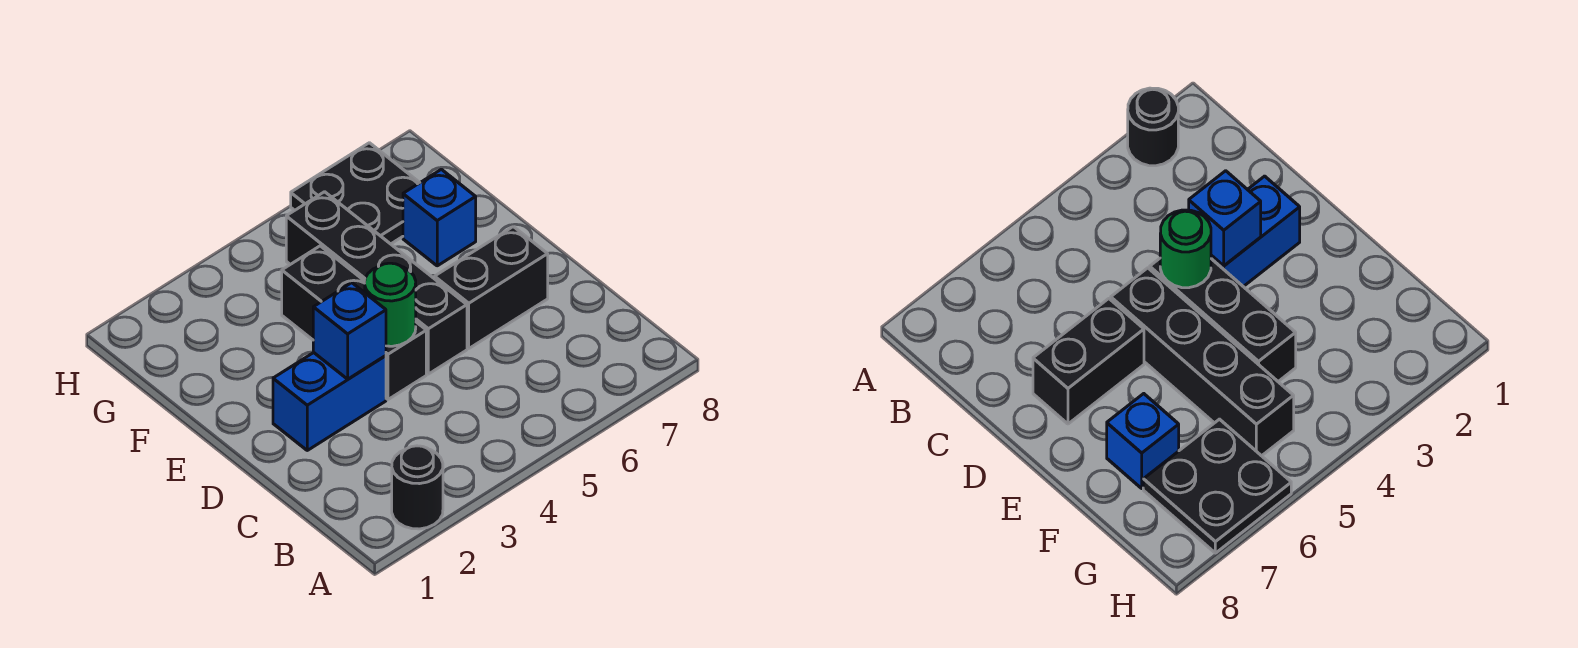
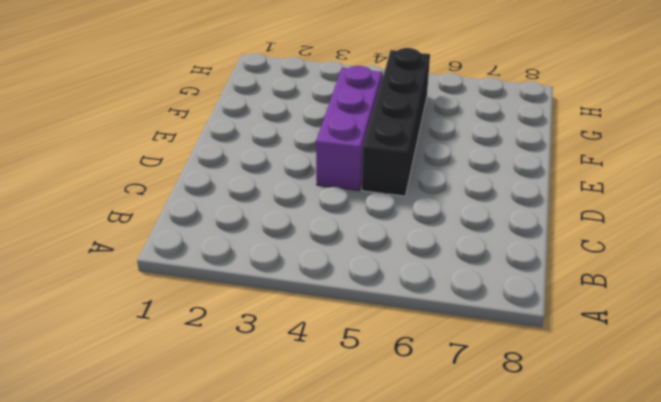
purple 1x3 brick [316,66,382,190] -> black 1x3 brick [282,246,426,399]
none -> black 1x1 round brick [392,446,443,529]
none -> blue 1x2 brick [273,353,386,450]

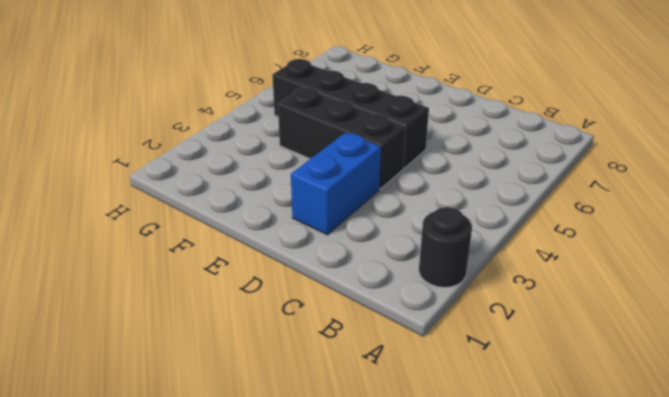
none -> black 1x2 brick [435,227,548,348]
none -> blue 1x1 brick [403,169,476,266]

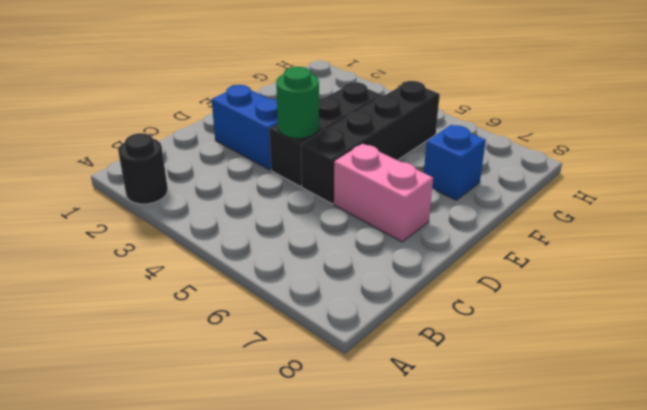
pink 1x2 brick [334,144,433,242] -> black 1x2 brick [435,227,548,348]
none -> black 2x2 plate [291,143,420,244]
none -> blue 1x1 brick [313,283,386,379]

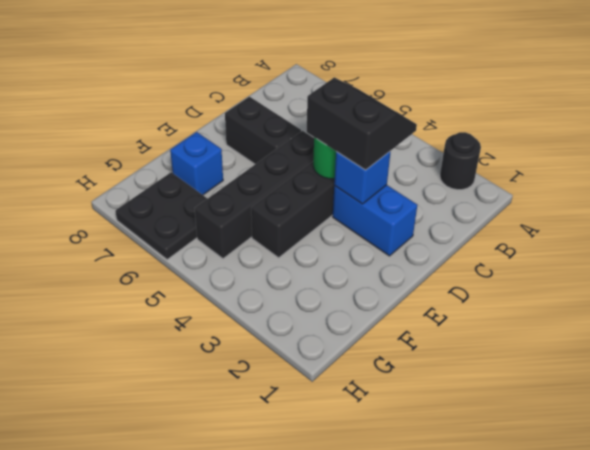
black 2x2 slope [307,77,417,170] -> none

